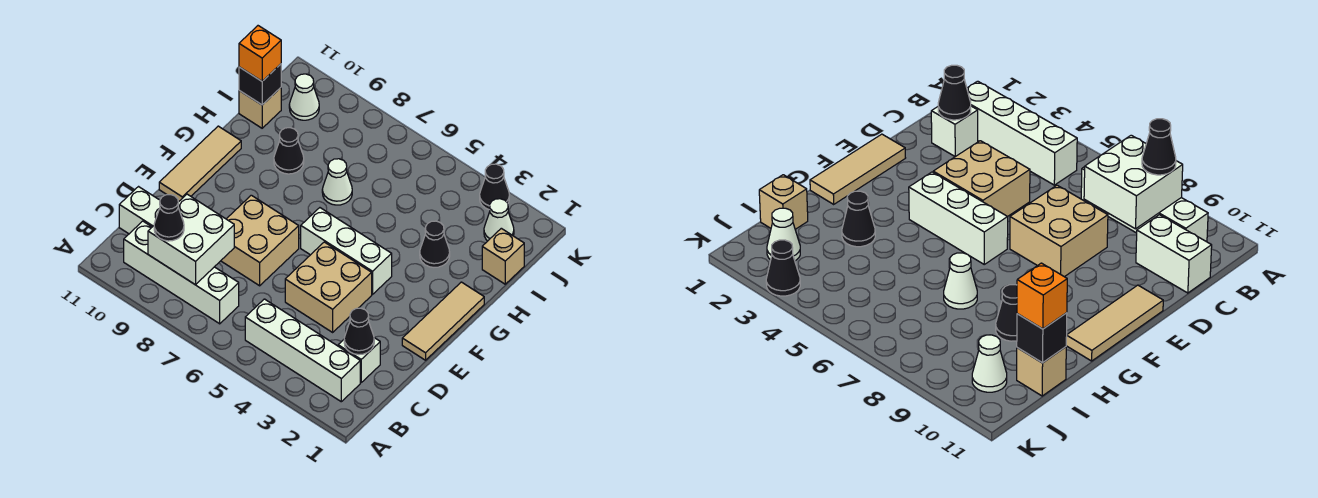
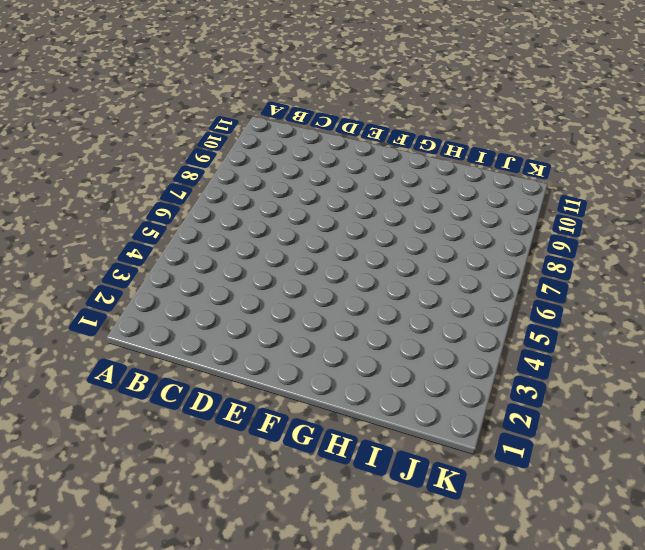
none -> white 1x4 brick [245,299,360,402]
none -> white 1x4 brick [124,221,239,324]
none -> white 1x1 brick [338,338,380,382]

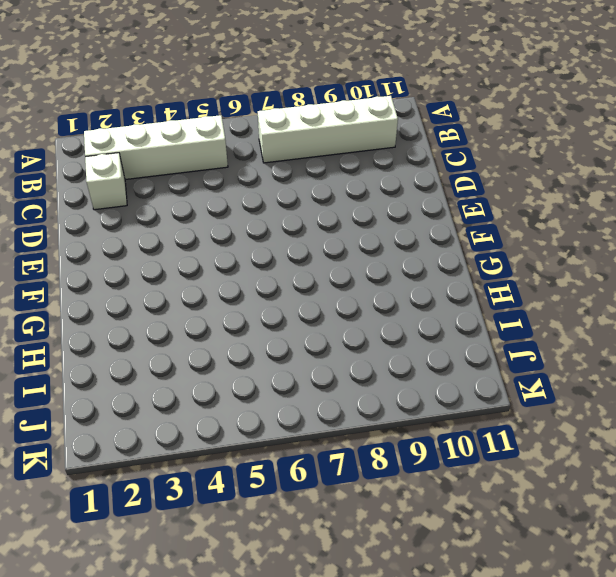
none -> white 1x2 brick [119,187,160,234]
none -> tan 2x2 brick [285,242,372,332]
none -> tan 2x2 brick [221,195,299,286]

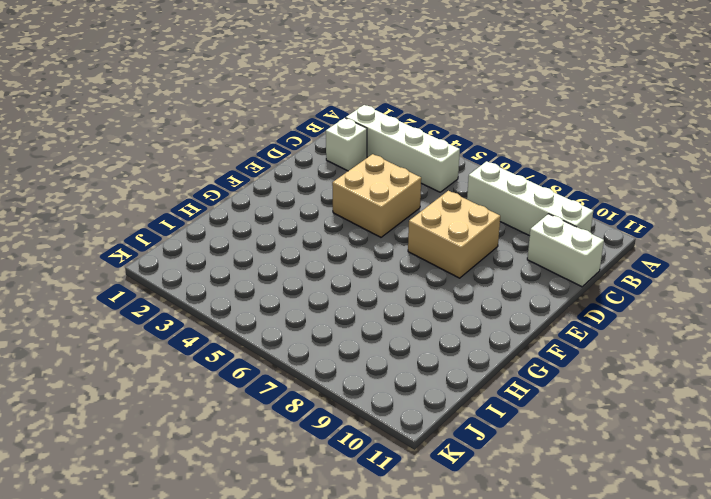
none -> tan 1x3 tile [402,282,484,360]
none -> tan 1x3 tile [159,126,241,202]
none -> white 1x3 brick [301,208,392,294]

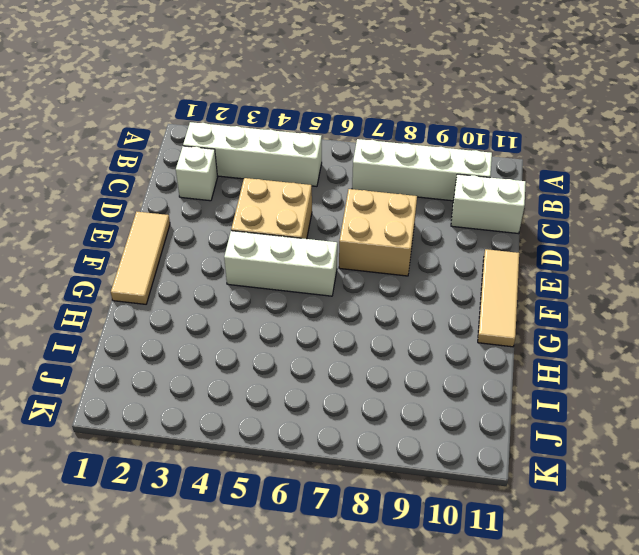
none -> black 1x1 cone [420,221,450,267]
none -> white 1x1 cone [322,159,352,205]
none -> black 1x1 cone [274,128,304,174]

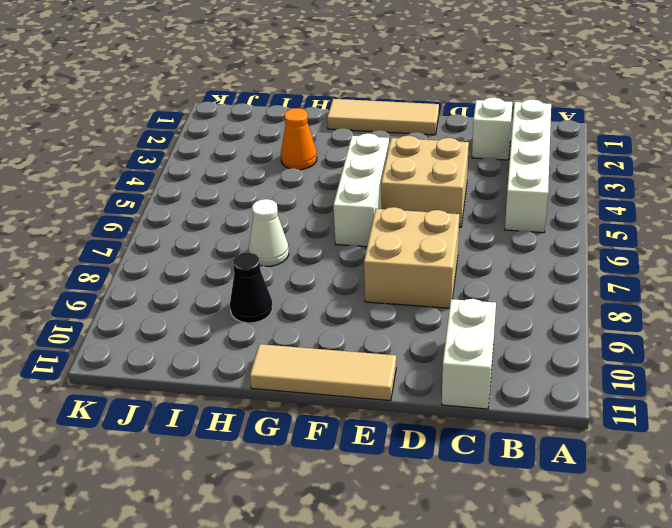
orange 1x1 cone [281,108,317,170] -> black 1x1 cone [420,221,450,267]
none -> white 1x4 brick [124,221,239,324]
none -> tan 1x1 brick [482,228,524,284]
none -> tan 1x1 brick [239,88,281,128]

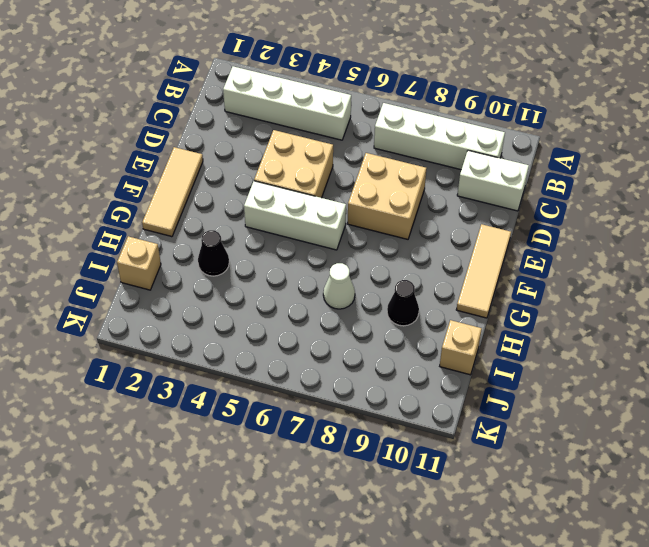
none -> white 1x1 brick [338,338,380,382]
none -> white 1x1 cone [484,199,514,241]
none -> white 1x1 cone [289,74,319,120]

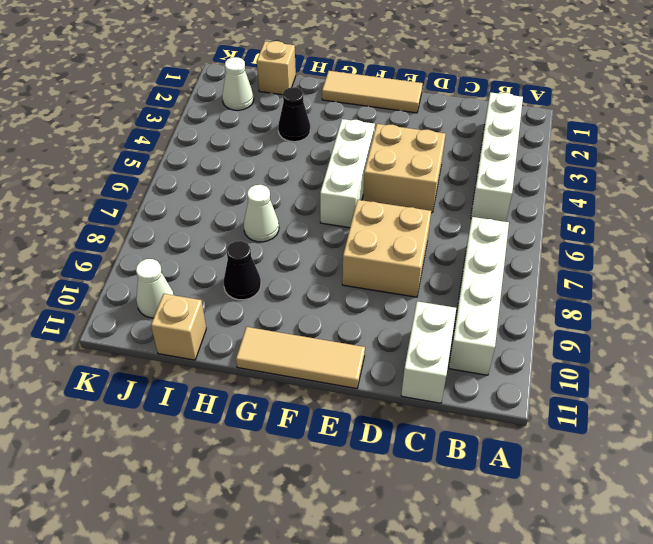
none -> white 1x1 brick [338,338,380,382]
none -> black 1x1 cone [480,164,509,210]
none -> white 2x2 brick [148,194,234,285]

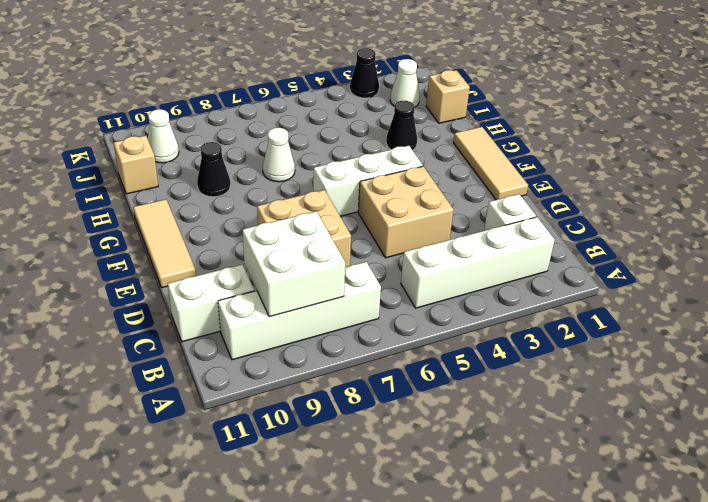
none -> black 1x1 cone [344,308,374,355]
none -> black 1x1 brick [239,64,281,105]
none -> black 1x1 cone [154,195,184,241]

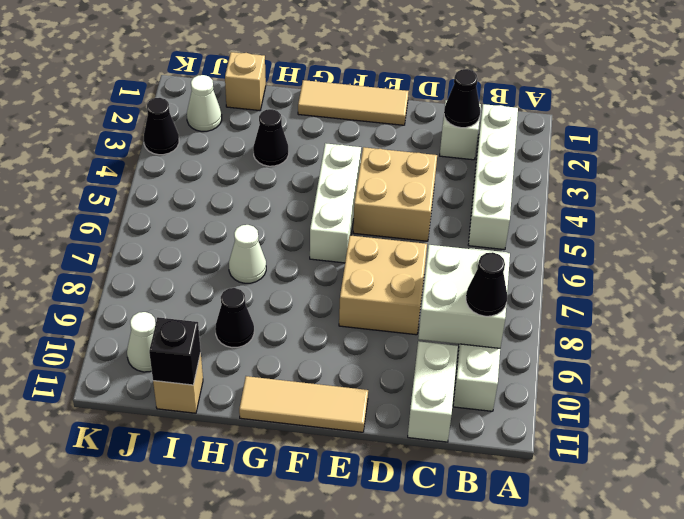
none -> orange 1x1 brick [239,26,281,81]

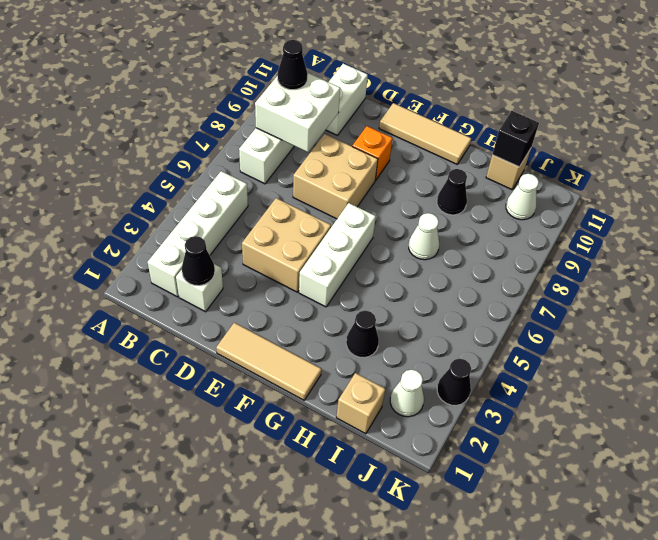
orange 1x1 brick [352,126,393,180] -> orange 1x1 brick moved to [239,26,281,81]

